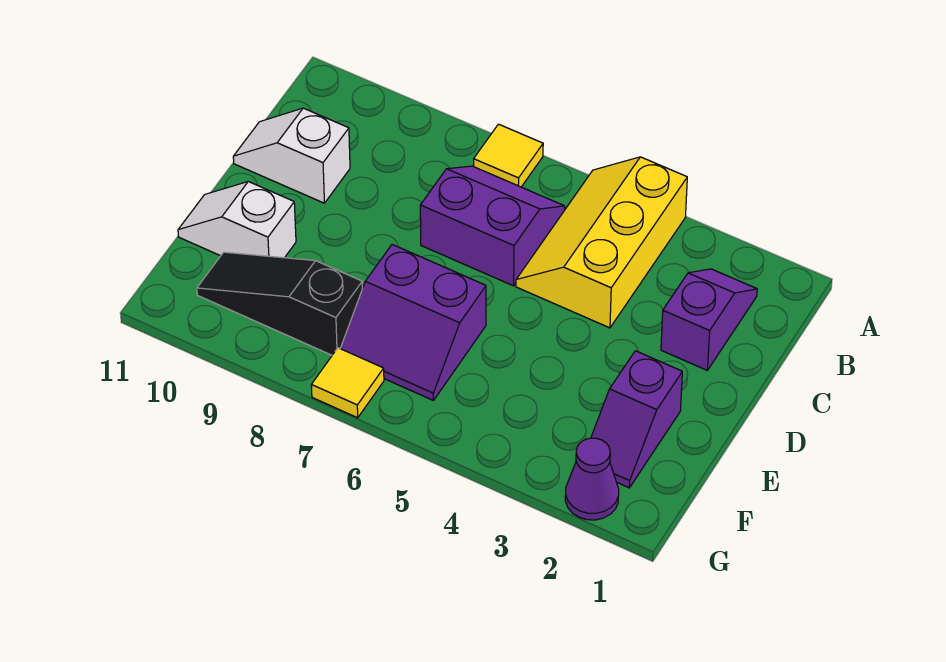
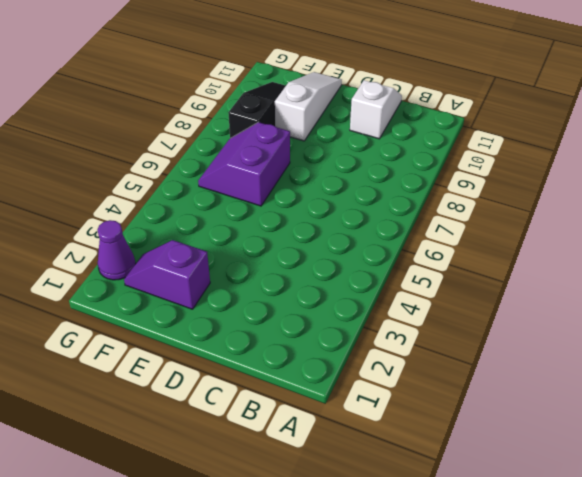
white 1x3 slope [275,72,342,141] -> white 1x2 slope [178,182,296,258]
none -> yellow 2x3 slope [516,157,687,328]
none -> yellow 1x1 tile [474,124,543,187]

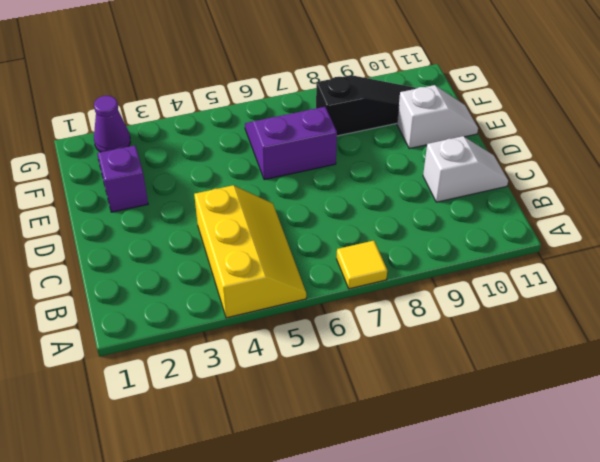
none -> purple 1x2 slope [661,269,757,370]
none -> purple 2x2 slope [420,166,565,286]

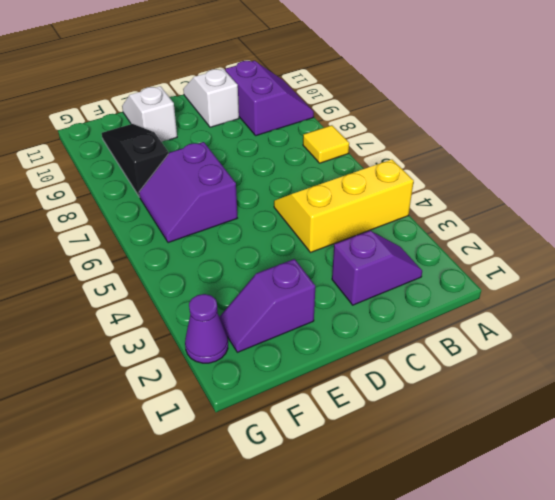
purple 2x2 slope [225,61,314,136] -> purple 2x2 slope moved to [420,166,565,286]
none -> yellow 1x1 tile [311,348,384,418]

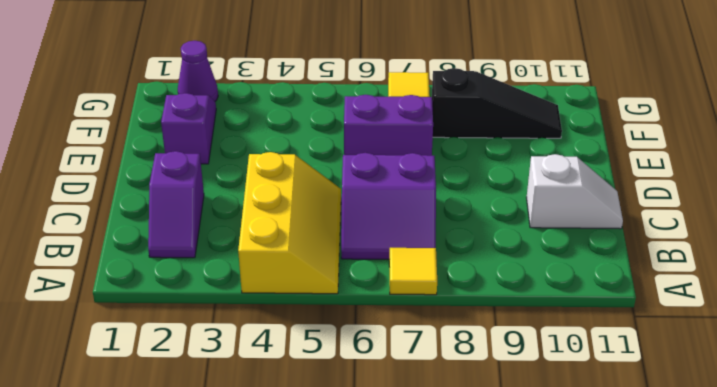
none -> white 1x2 slope [178,182,296,258]

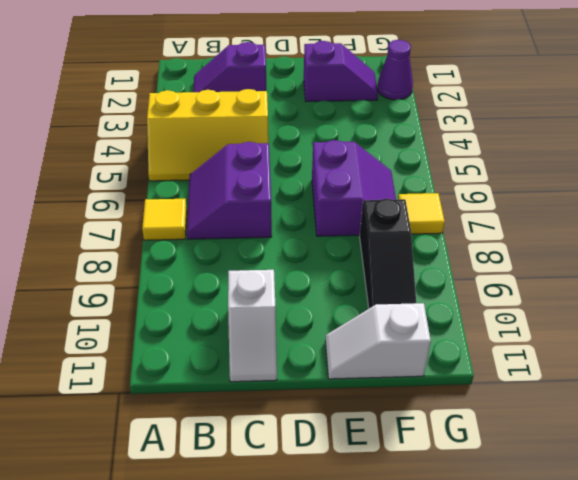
white 1x2 slope [325,303,431,379] -> white 1x2 slope turned to [178,182,296,258]

